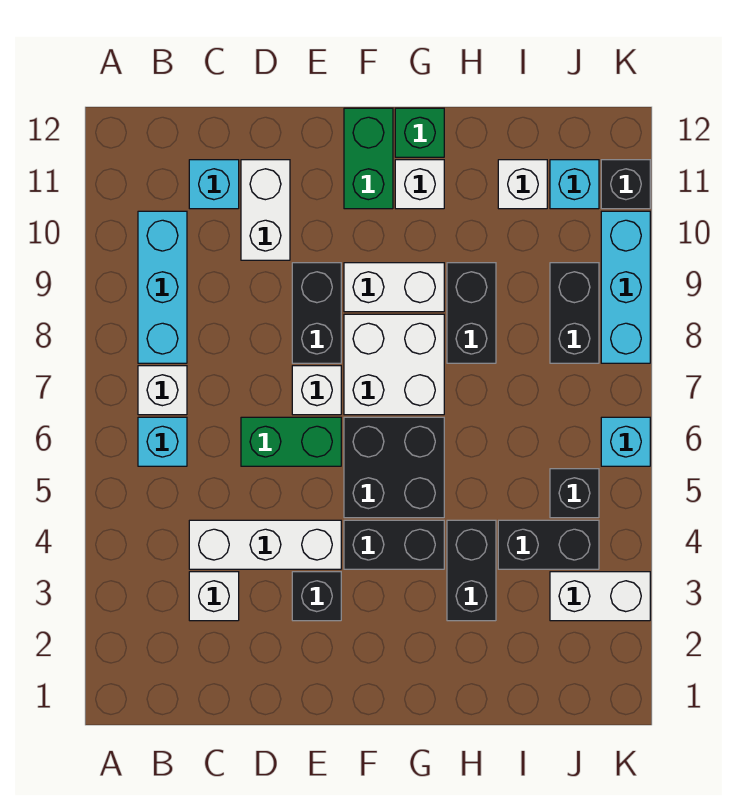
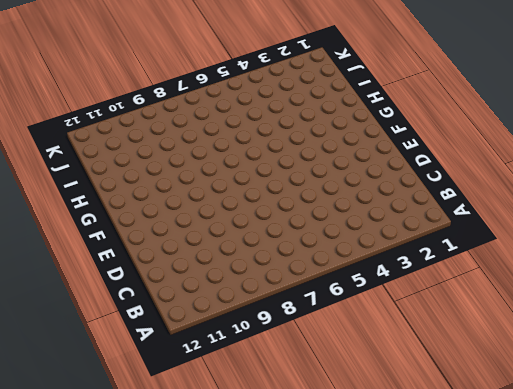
none -> cyan 1x1 brick [138,417,187,466]
none -> white 1x1 brick [138,366,187,415]
none -> cyan 1x3 brick [138,211,187,363]

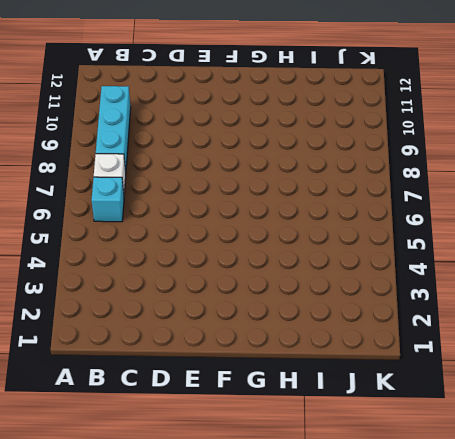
none -> white 1x1 brick [189,572,239,621]
none -> white 1x3 brick [189,520,341,569]
none -> cyan 1x1 brick [189,160,239,209]

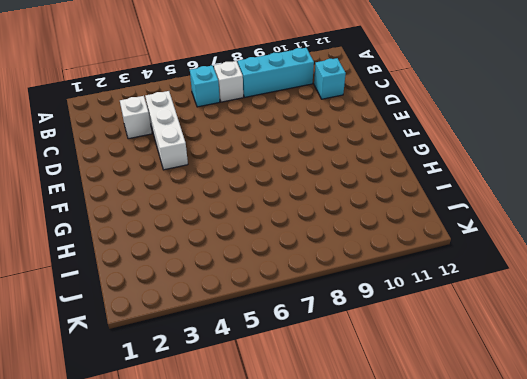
none -> green 1x2 brick [241,417,341,466]
none -> white 1x2 brick [241,160,290,260]
none -> black 1x1 brick [292,572,341,621]

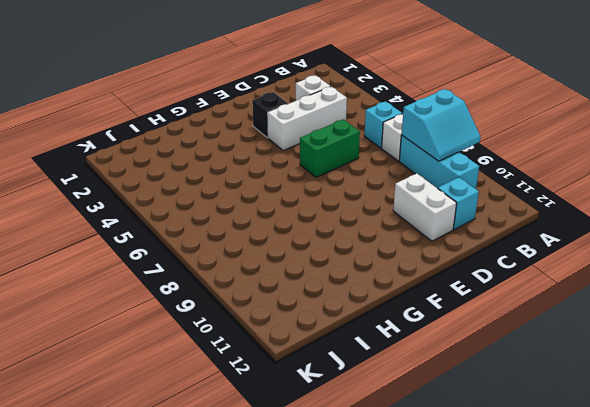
cyan 2x2 slope [402,89,481,161] -> none
none -> white 1x1 brick [292,366,341,415]
none -> black 1x2 brick [292,263,341,363]
none -> black 1x2 brick [344,520,444,569]

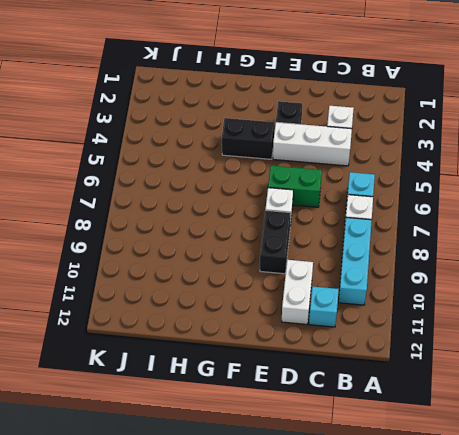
none -> black 2x2 brick [344,417,444,518]
none -> white 2x2 brick [344,314,444,415]
none -> white 1x2 brick [344,263,444,312]

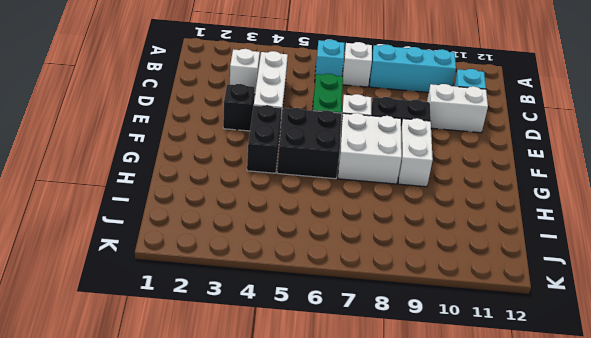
none -> green 1x2 brick [344,108,393,209]
none -> white 1x1 brick [395,160,444,209]
none -> green 1x1 brick [395,108,444,157]

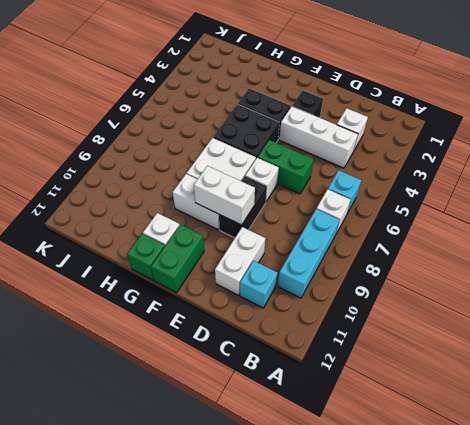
white 1x2 brick [194,166,255,225] -> white 1x2 brick moved to [550,572,650,621]
none -> black 1x2 brick [447,520,496,621]
none -> black 1x2 brick [447,263,496,363]
none -> black 1x2 brick [498,520,599,569]

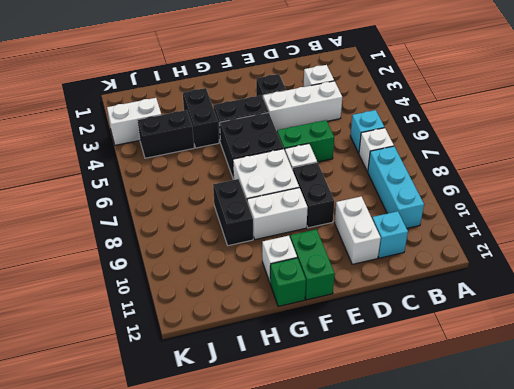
none -> white 1x1 brick [498,160,547,209]
none -> black 1x1 brick [550,469,599,518]
none -> black 1x2 brick [550,263,599,363]

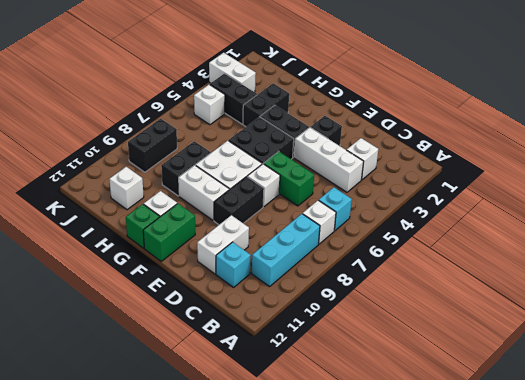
white 1x1 brick [194,85,225,125] -> black 1x1 brick [550,469,599,518]
none -> cyan 1x1 brick [550,160,599,209]
none -> cyan 1x1 brick [601,417,650,466]
none -> cyan 1x3 brick [601,211,650,363]

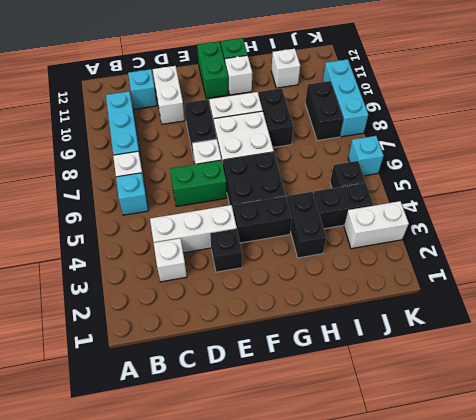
none -> cyan 1x1 brick [550,160,599,209]
none -> black 1x1 brick [601,160,650,209]

